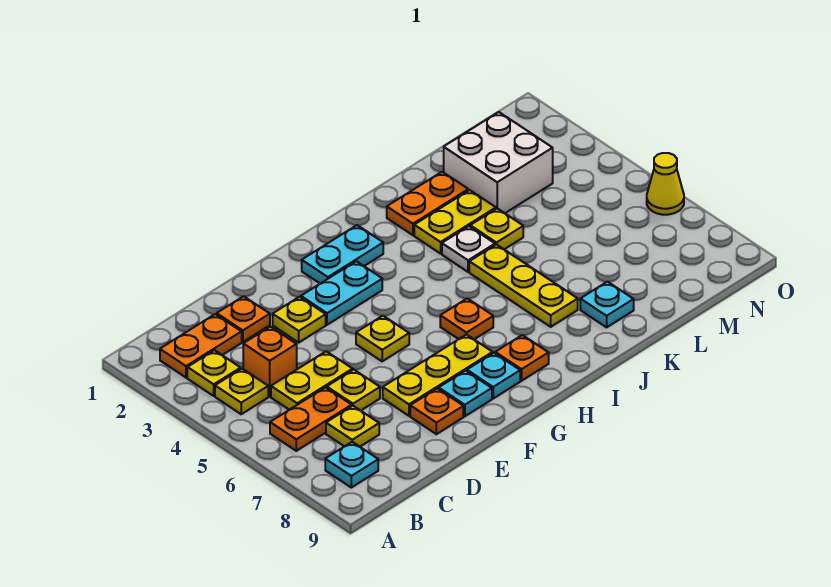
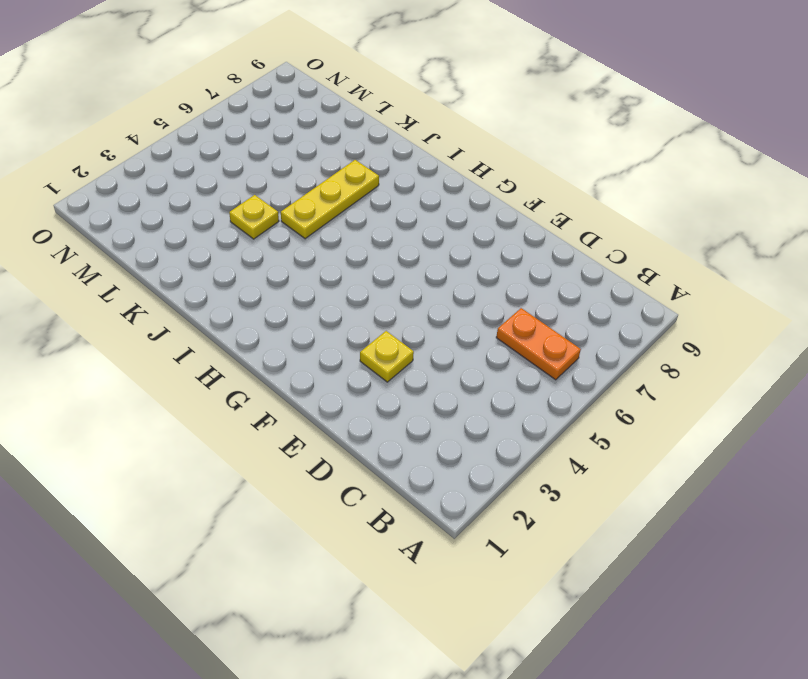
none -> orange 1x2 plate [160,314,242,378]
none -> yellow 1x1 plate [187,350,241,396]
none -> yellow 1x1 plate [215,369,268,414]

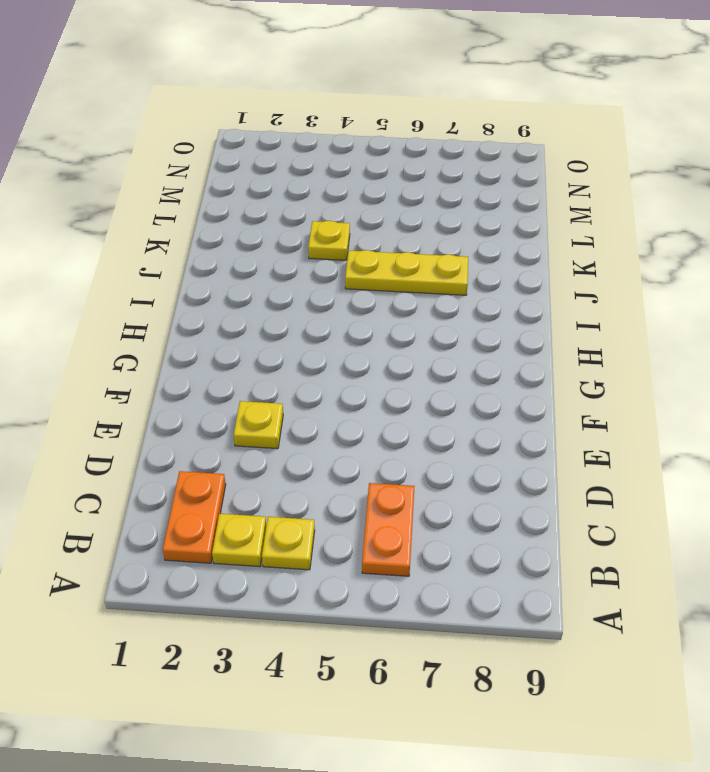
none -> cyan 1x1 plate [325,442,378,488]
none -> orange 1x1 brick [243,327,297,396]
none -> yellow 1x2 plate [271,351,353,410]

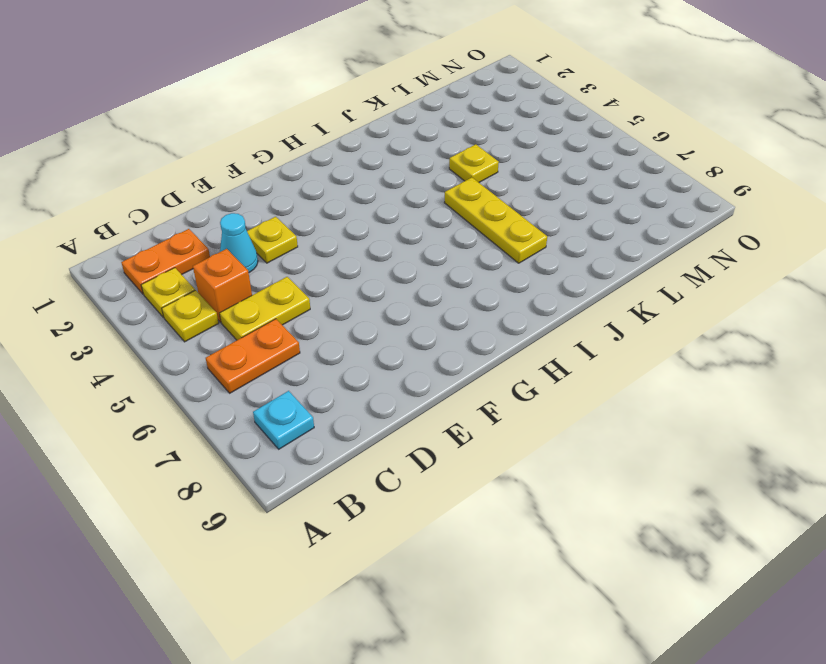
cyan 1x1 cone [220,213,258,273] -> none
none -> yellow 1x1 plate [326,406,379,447]
none -> orange 1x1 plate [217,296,270,342]
none -> yellow 1x1 plate [327,370,380,411]

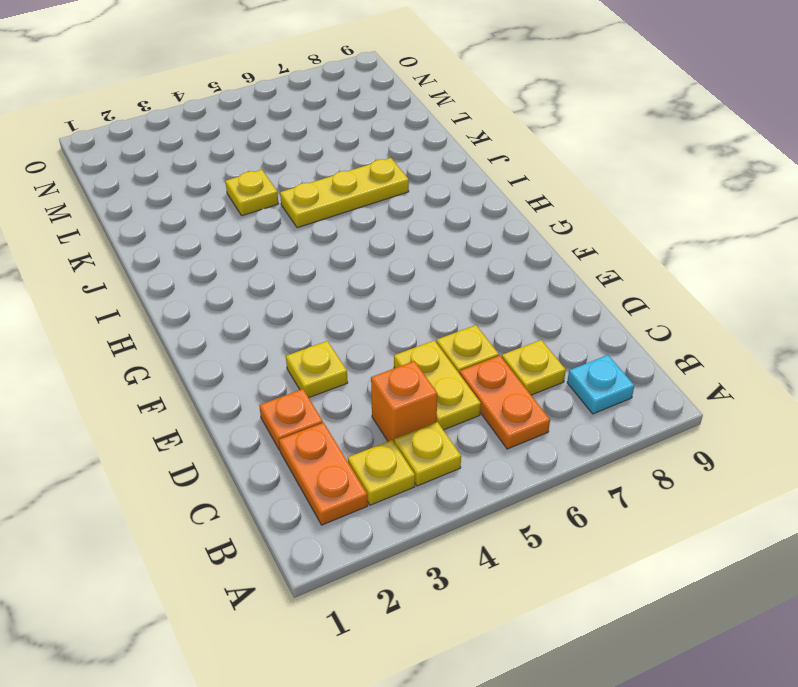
none -> yellow 1x3 plate [383,334,493,416]
none -> orange 1x1 plate [410,388,463,434]
none -> cyan 1x2 plate [301,261,382,325]

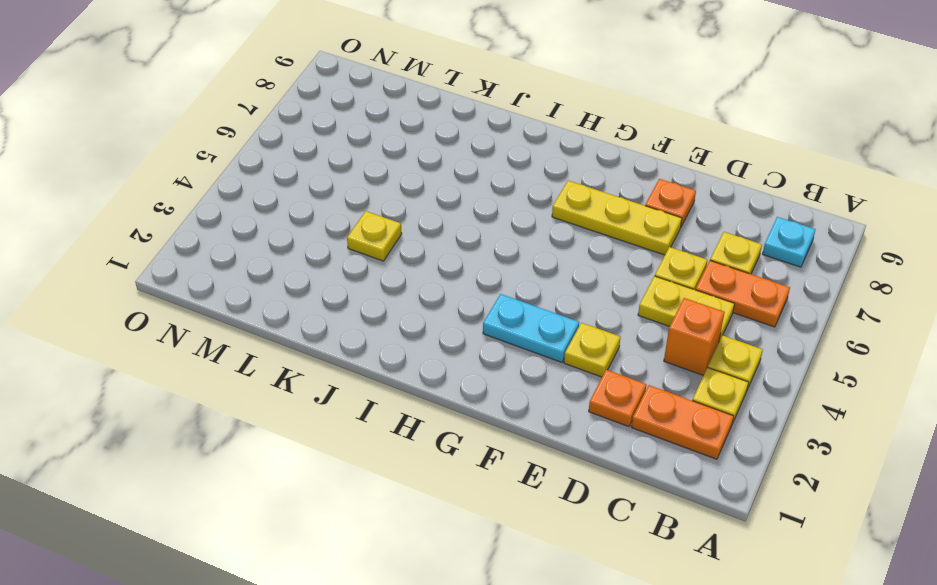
none -> yellow 1x1 plate [356,316,409,361]
none -> cyan 1x1 plate [439,371,492,416]
none -> cyan 1x2 plate [302,225,383,284]

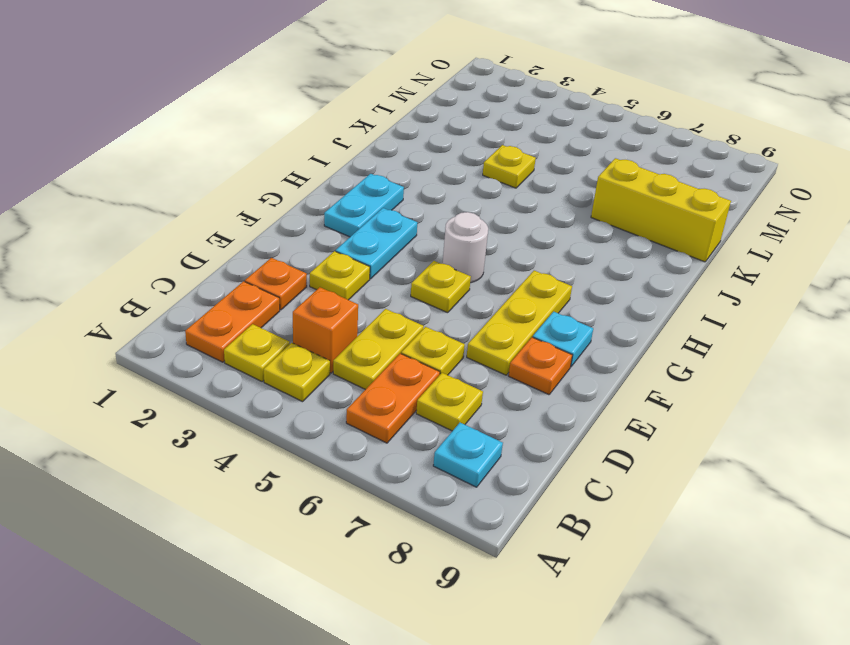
white 1x1 round brick [442,212,488,283] -> none
yellow 1x3 brick [591,158,731,262] -> cyan 1x1 plate [580,282,634,327]
none -> cyan 1x1 plate [467,353,520,398]
none -> orange 1x1 plate [440,298,493,339]
none -> orange 1x1 plate [495,335,549,381]

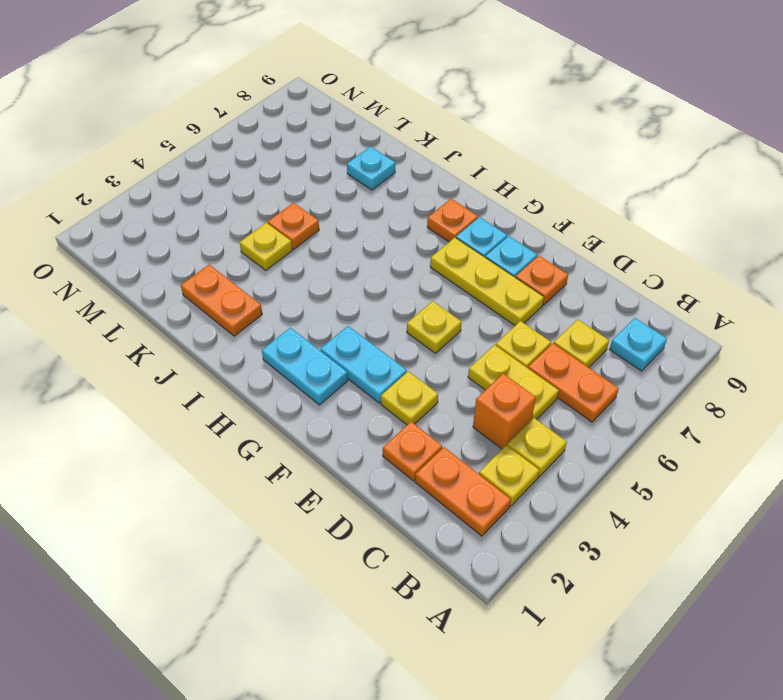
orange 1x1 plate [268,203,319,249] -> orange 1x1 plate moved to [440,298,493,339]
none -> yellow 1x2 plate [414,190,496,254]
none -> white 1x1 plate [442,226,495,272]
none -> yellow 1x3 plate [469,244,578,327]

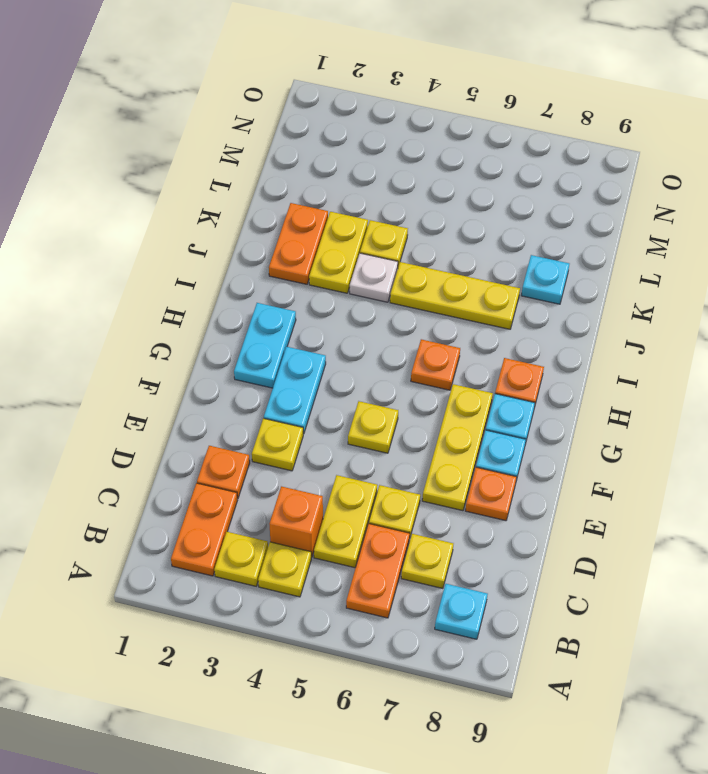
none -> white 2x2 brick [444,112,553,213]
none -> yellow 1x1 cone [647,153,684,215]

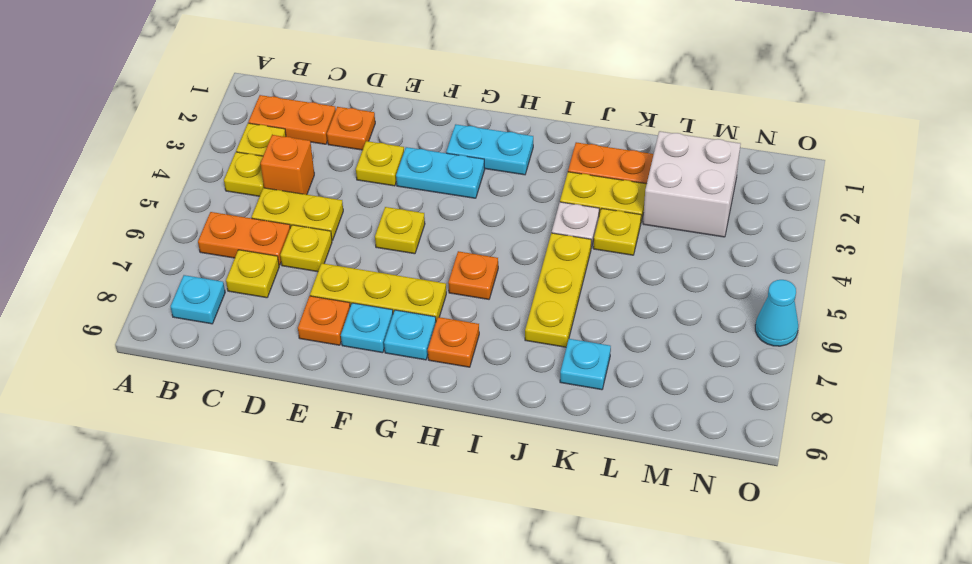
cyan 1x1 cone [755,280,798,346] -> yellow 1x1 cone [647,153,684,215]

